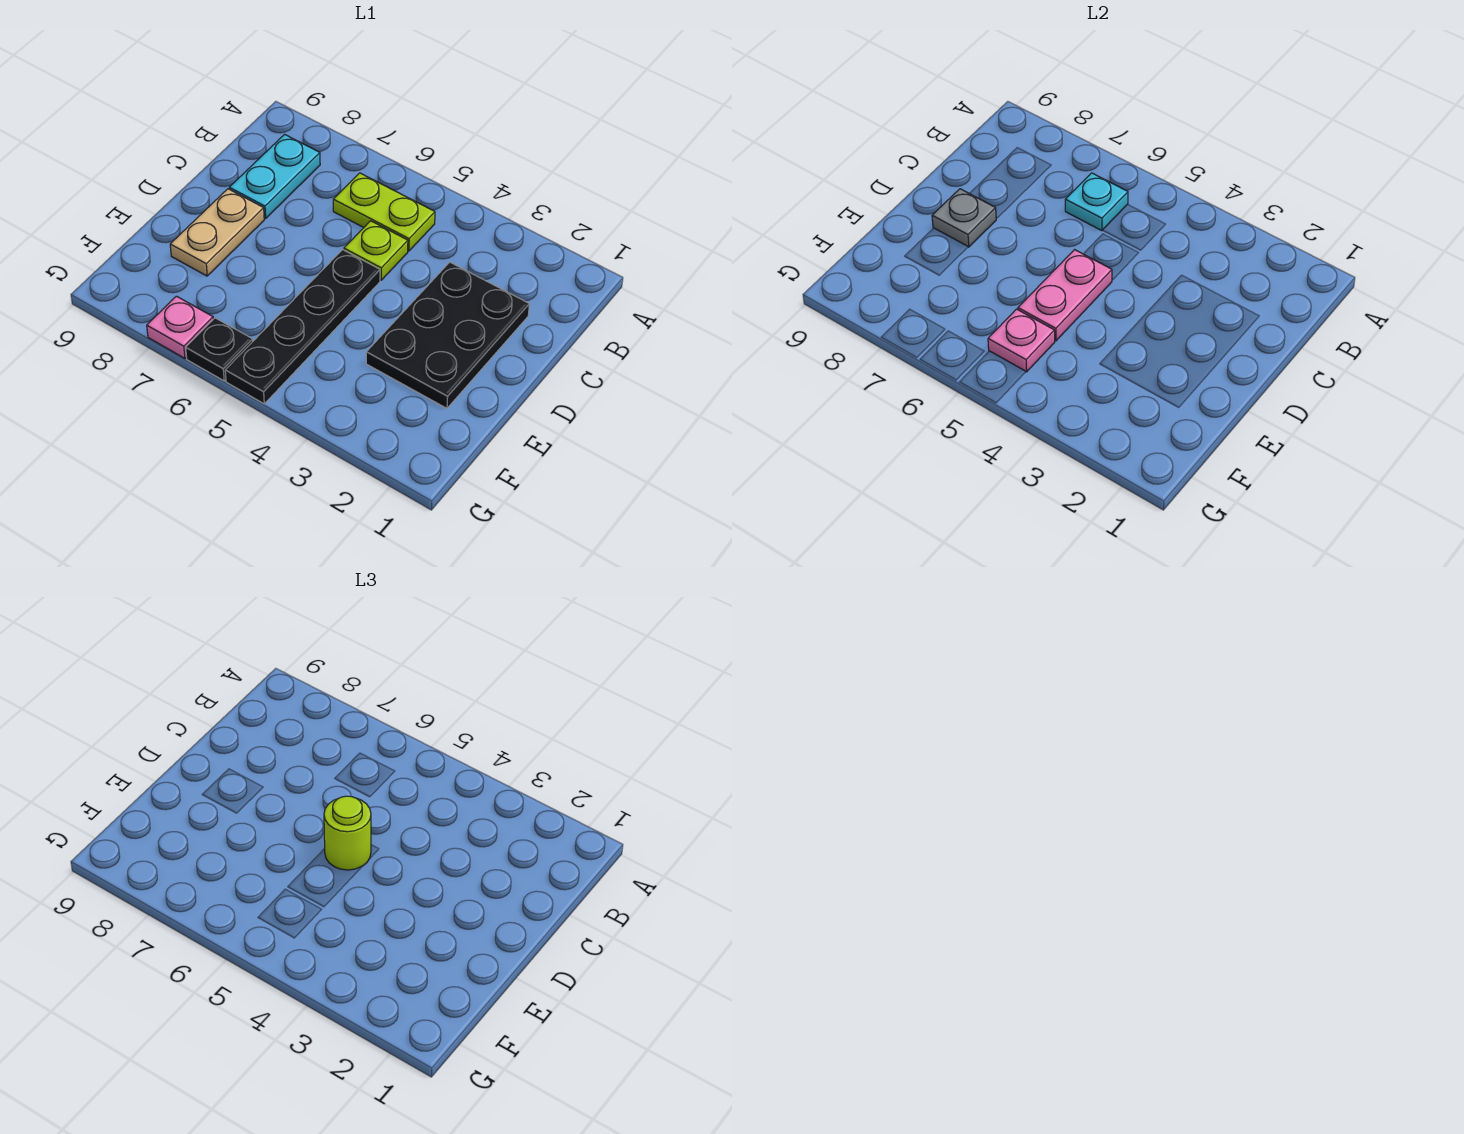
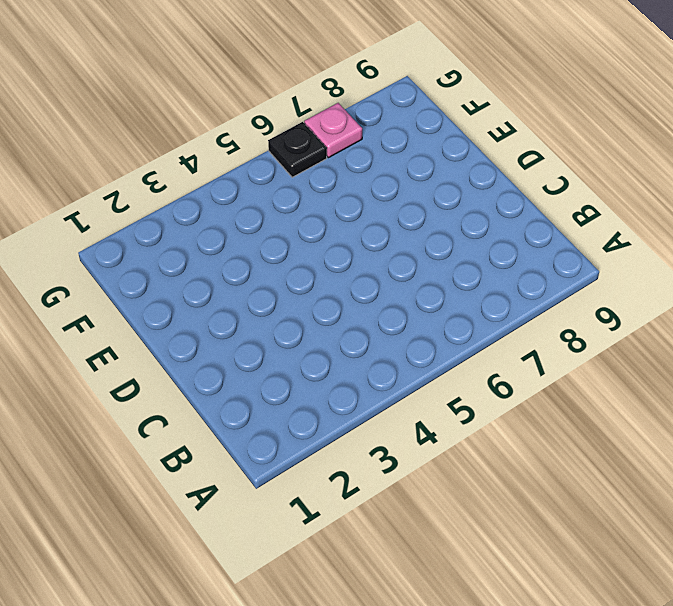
none -> lime 1x2 plate [333,173,435,251]
none -> cyan 1x2 plate [229,134,320,219]
none -> black 2x3 plate [366,262,529,408]

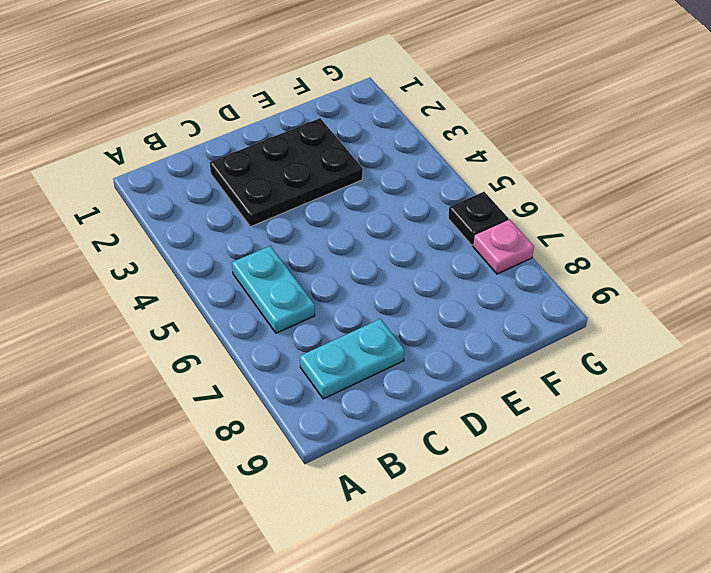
cyan 1x2 plate [232,246,315,333] -> lime 1x2 plate [333,173,435,251]
none -> lime 1x1 plate [344,221,408,280]
none -> black 1x4 plate [225,250,380,404]
none -> tan 1x2 plate [170,189,264,276]

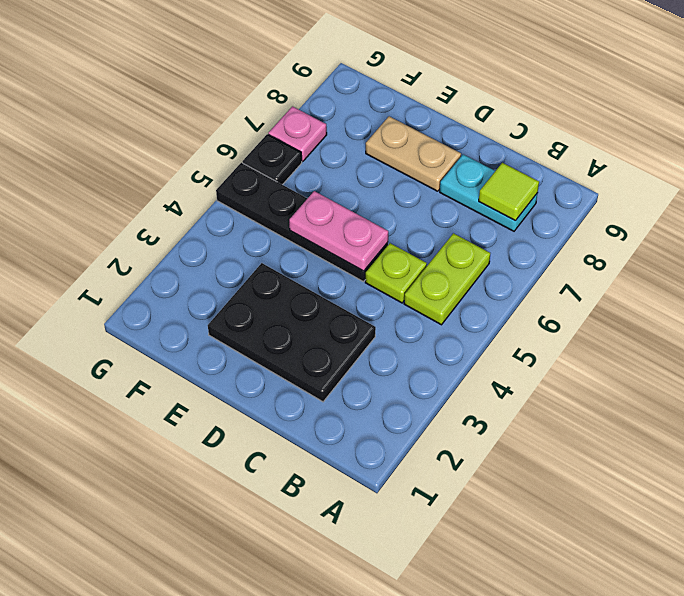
lime 1x1 tile [479,163,539,221] -> none
none -> cyan 1x1 plate [1065,173,1128,231]
none -> grey 1x1 plate [932,189,996,247]
none -> pink 1x1 plate [988,309,1055,372]

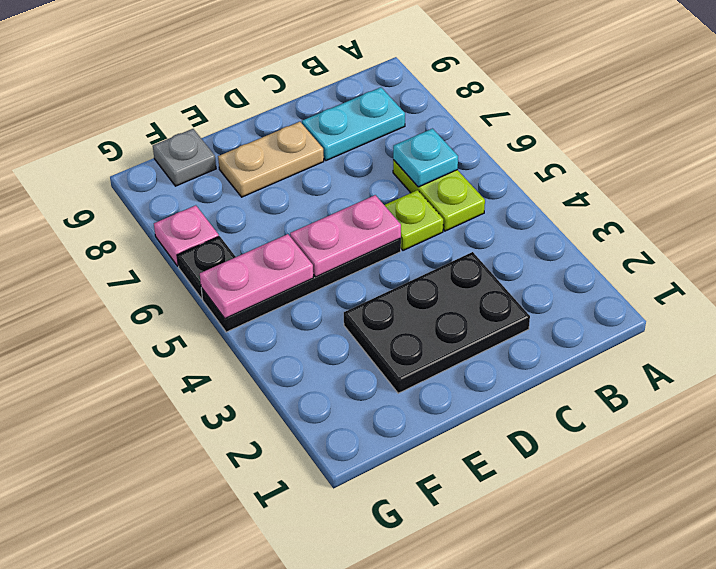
pink 1x2 plate [200,234,313,319] -> pink 1x1 plate [988,309,1055,372]
grey 1x1 plate [153,129,216,186] -> grey 1x1 plate moved to [932,189,996,247]
none -> lime 1x1 round brick [324,796,371,870]

